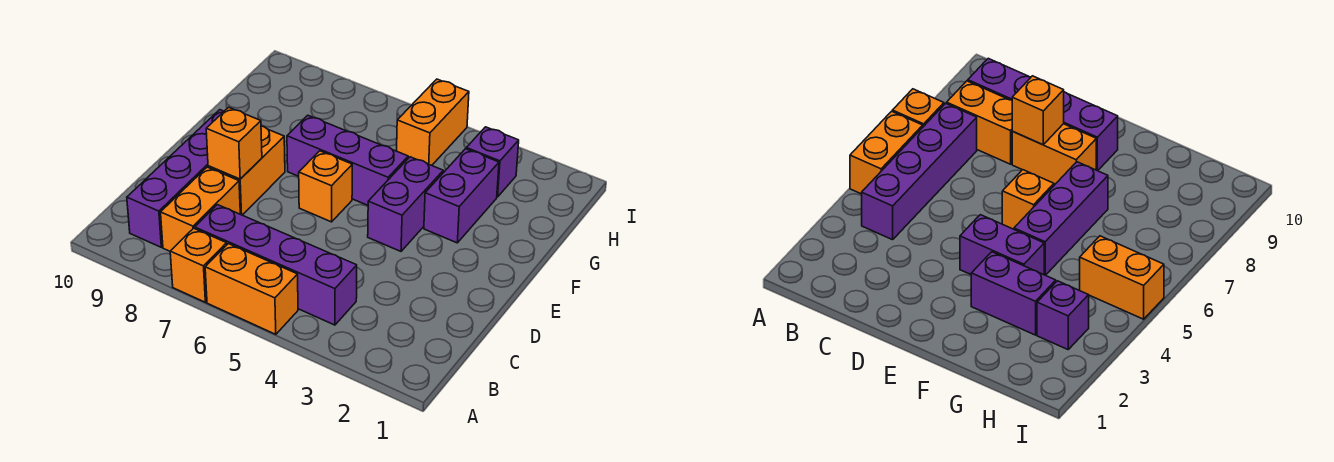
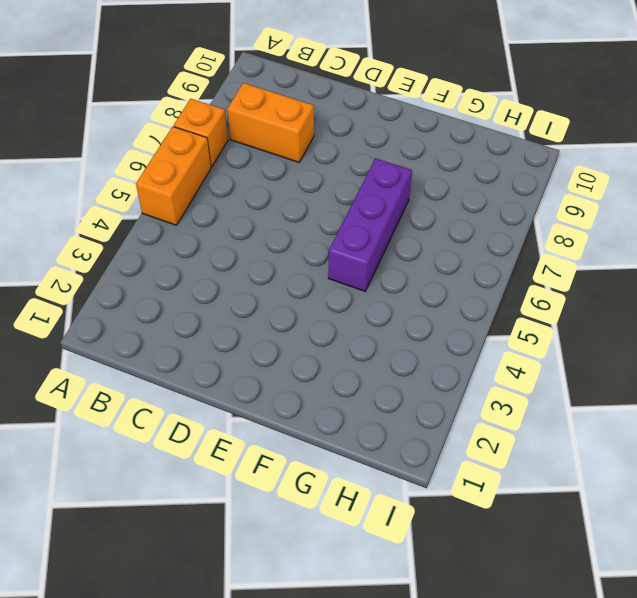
none -> purple 1x4 brick [195,205,357,325]
none -> purple 1x4 brick [127,110,224,247]
none -> orange 1x2 brick [208,126,285,215]

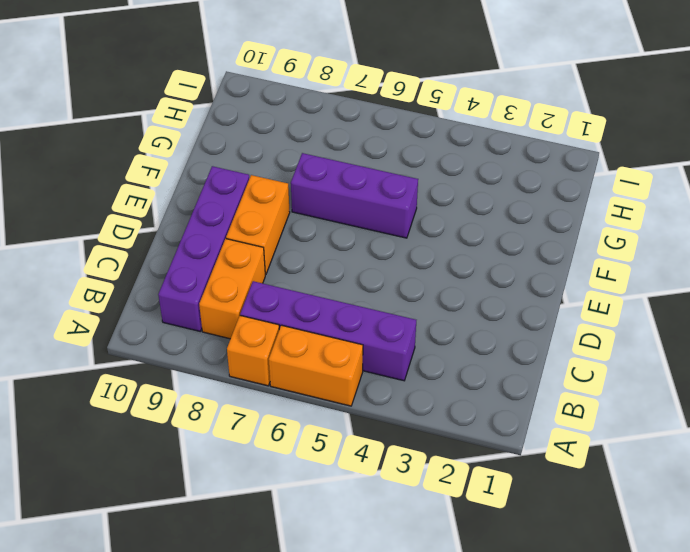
none -> purple 1x2 brick [368,157,443,251]
none -> orange 1x1 brick [299,151,352,222]
none -> purple 1x2 brick [424,149,499,243]

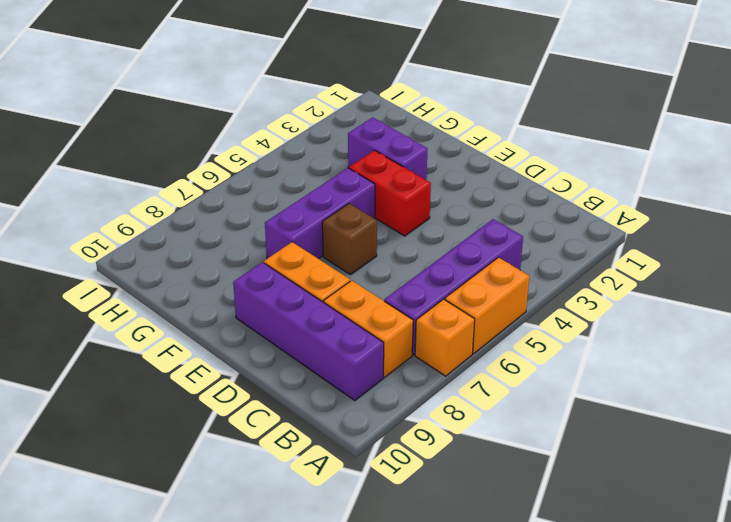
red 1x2 brick [349,150,431,236] -> purple 1x2 brick [368,157,443,251]
brown 1x1 brick [322,204,377,275] -> orange 1x1 brick [299,151,352,222]
none -> purple 1x1 brick [466,127,519,197]
none -> orange 1x2 brick [397,79,469,165]
none -> orange 1x1 brick [206,107,262,179]

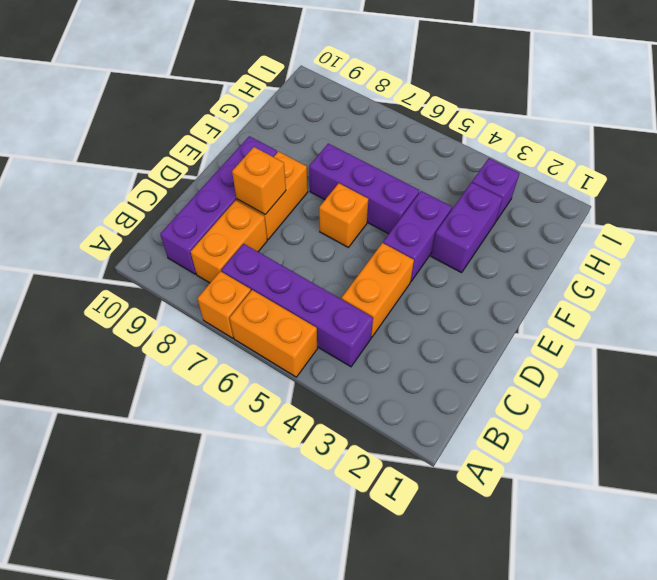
orange 1x2 brick [342,243,414,337] -> orange 1x2 brick moved to [397,79,469,165]

